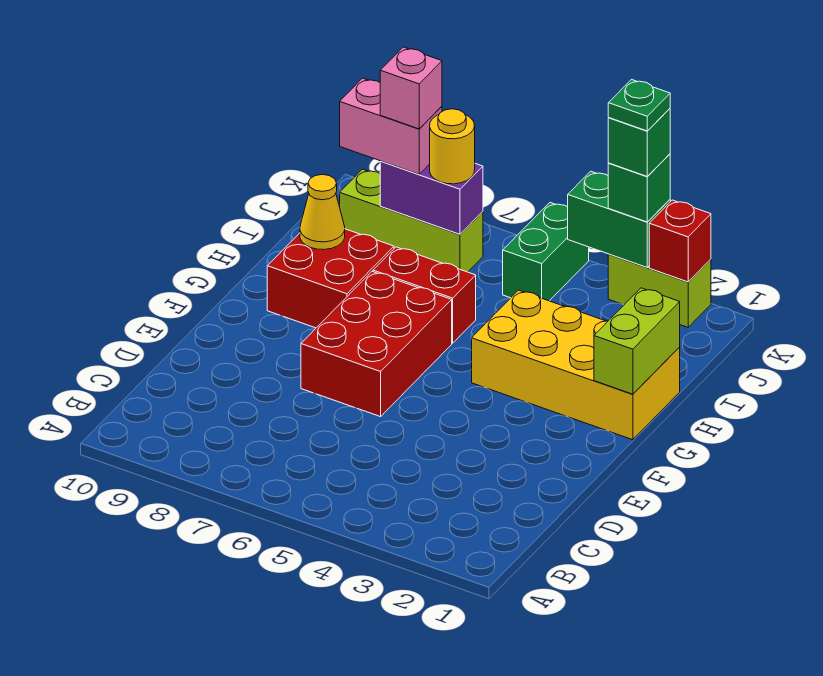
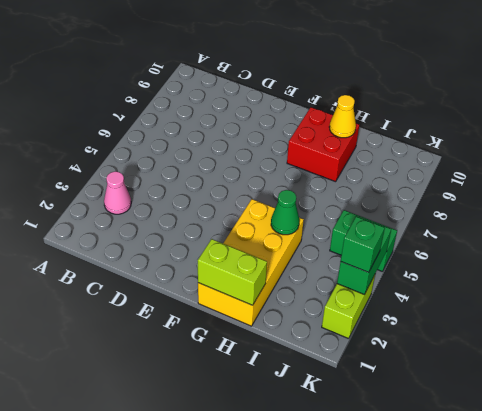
pink 1x1 cone [104,172,131,214] -> none
green 1x1 cone [271,190,299,235] -> none
none -> red 2x3 brick [301,272,452,417]
none -> red 1x2 brick [373,247,476,343]
none -> lime 1x3 brick [340,169,483,272]

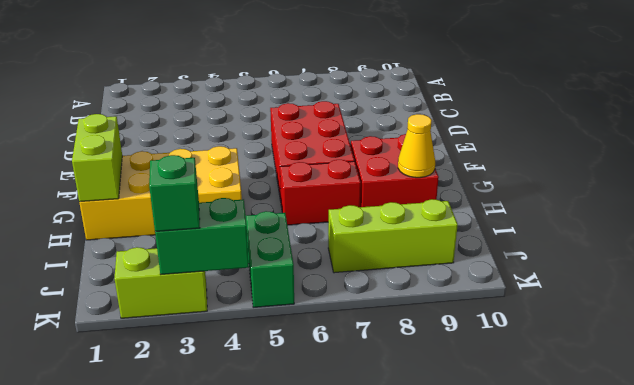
none -> purple 1x2 brick [380,161,483,234]
none -> red 1x1 brick [649,200,711,282]
none -> yellow 1x1 round brick [430,109,475,184]

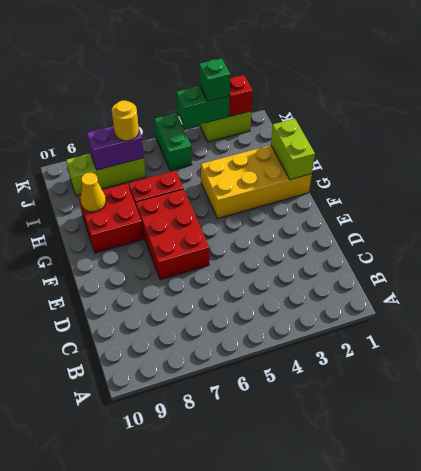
none -> pink 1x2 brick [340,78,442,174]
none -> pink 1x1 brick [380,47,442,129]
none -> green 1x1 brick [608,109,670,176]

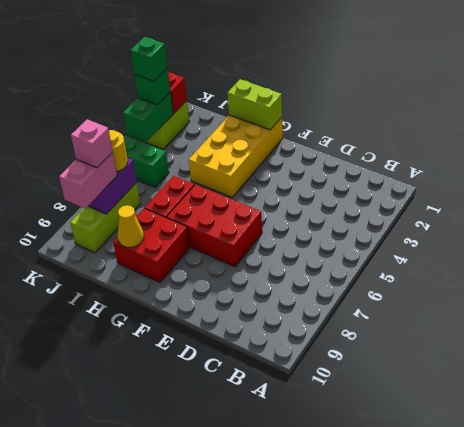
none -> green 1x1 plate [608,80,670,131]

